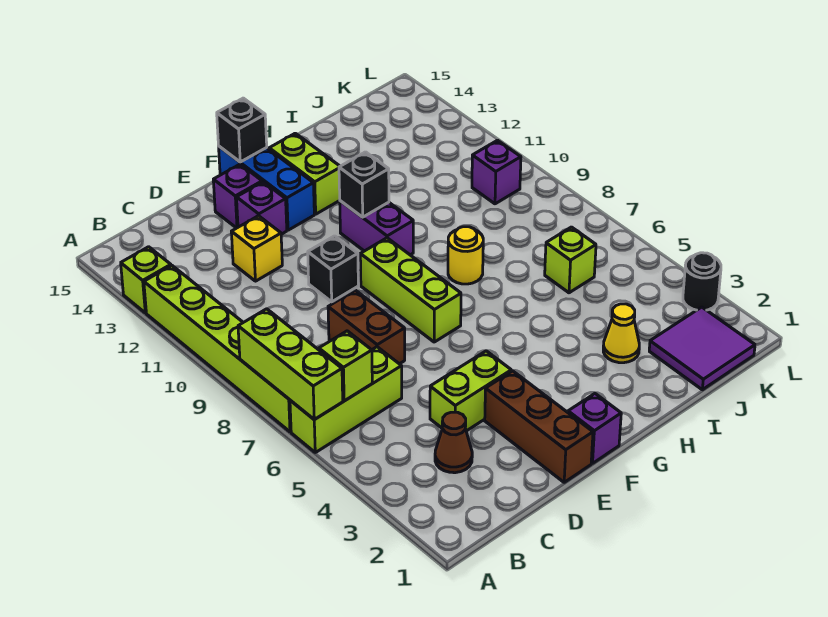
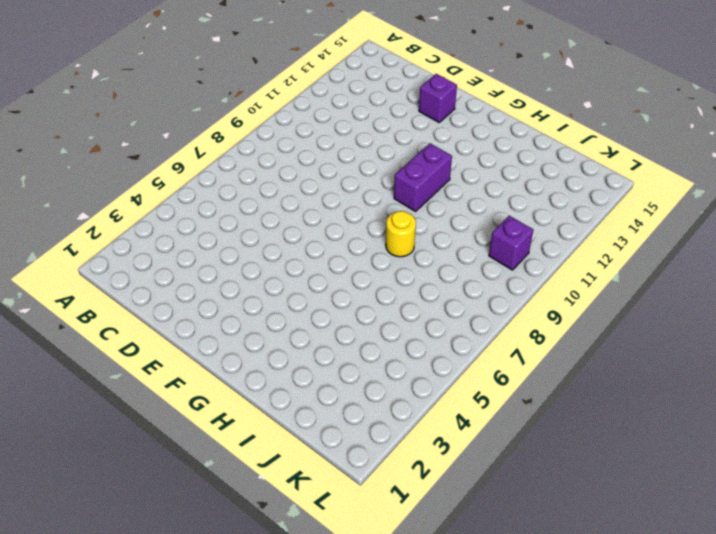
none -> lime 1x3 brick [290,347,402,452]
none -> lime 1x6 brick [144,266,291,432]
none -> lime 1x1 brick [121,247,171,313]

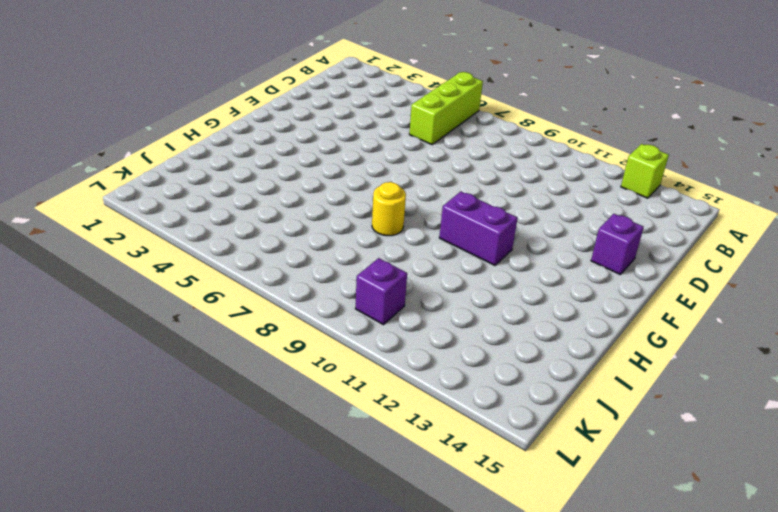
none -> lime 1x6 brick [144,266,291,432]
none -> brown 1x1 cone [435,412,472,473]
none -> lime 1x2 brick [430,351,511,431]

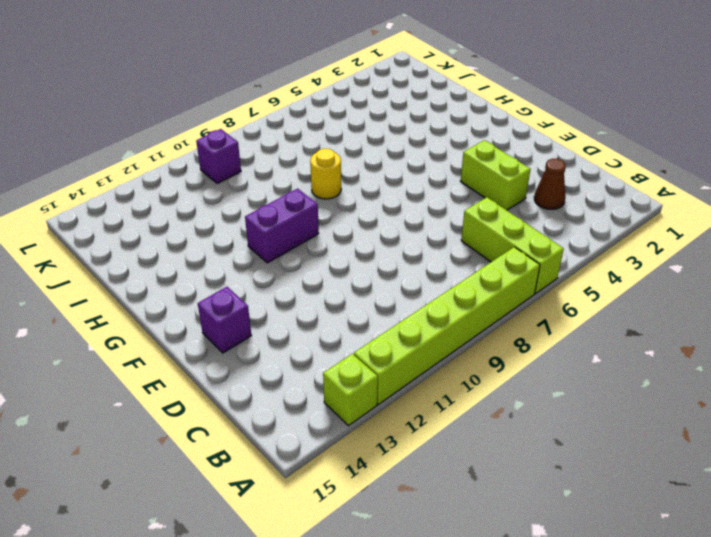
none -> brown 1x2 brick [328,290,405,364]
none -> yellow 1x1 brick [231,216,282,281]
none -> brown 1x3 brick [485,371,593,482]

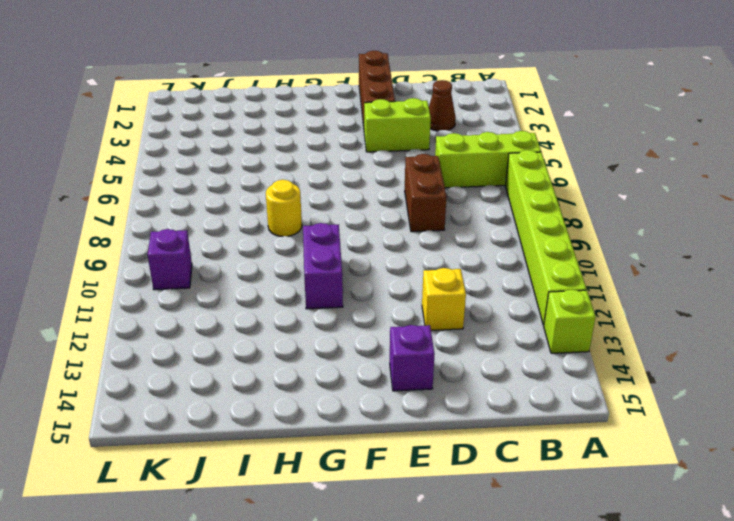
none -> black 1x1 brick [308,236,358,302]
none -> purple 1x1 brick [237,182,287,234]
none -> purple 1x1 brick [568,394,621,463]

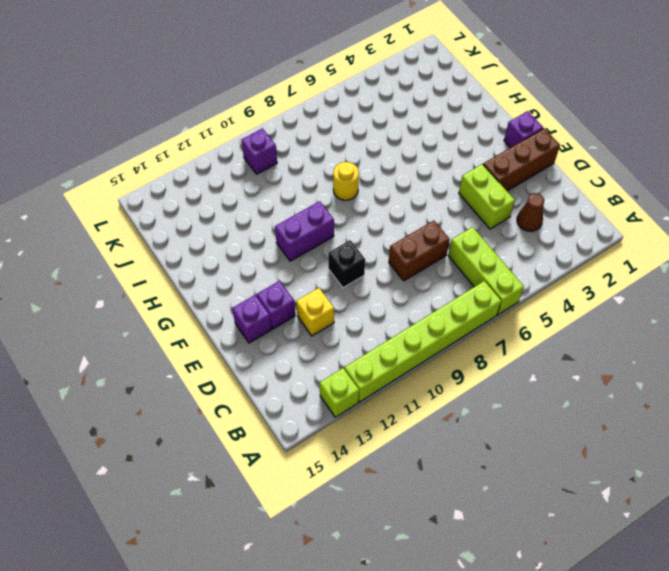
none -> lime 1x3 brick [360,238,461,342]
none -> blue 1x3 brick [219,147,314,230]
none -> lime 1x2 brick [269,133,340,214]

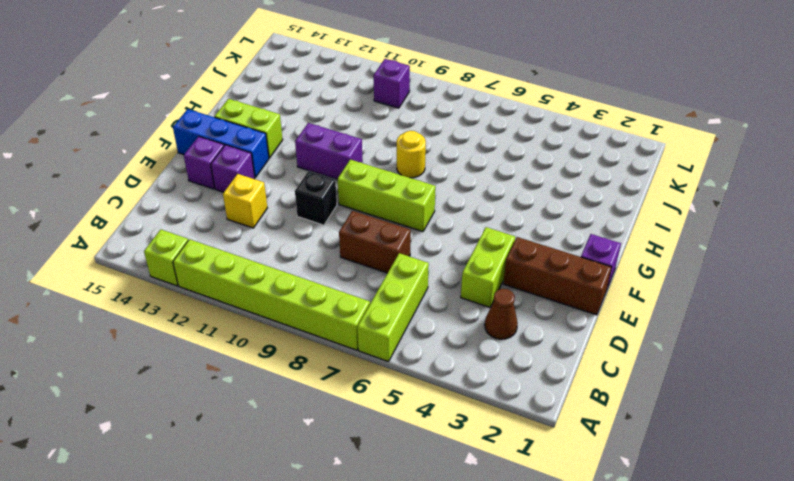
none -> yellow 1x1 cone [603,304,639,363]
none -> purple 2x2 tile [649,307,755,390]
none -> lime 1x1 brick [545,227,596,293]

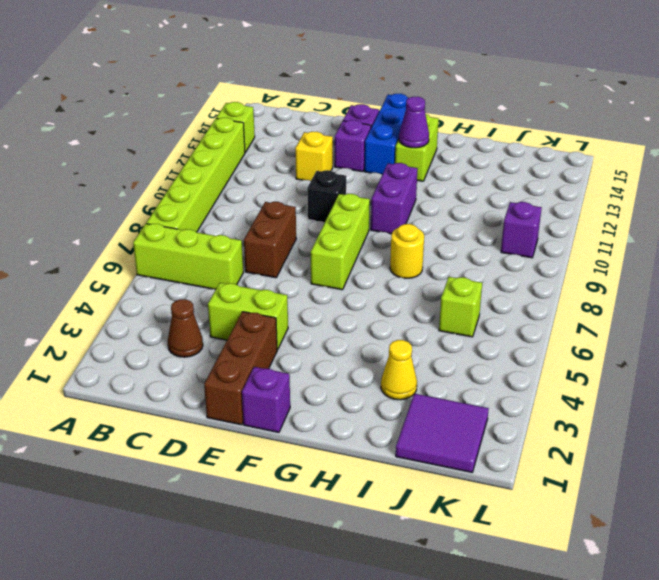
purple 1x1 cone [399,97,429,148] -> none
none -> black 1x1 round brick [683,253,721,310]
none -> lime 1x3 brick [238,309,343,420]
none -> lime 1x1 brick [319,331,372,401]

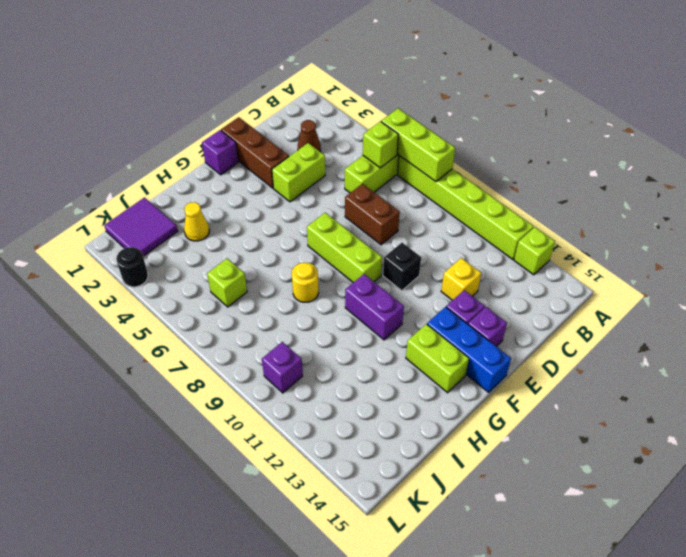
none -> black 1x1 brick [217,98,267,162]
none -> black 1x1 brick [339,152,389,217]

